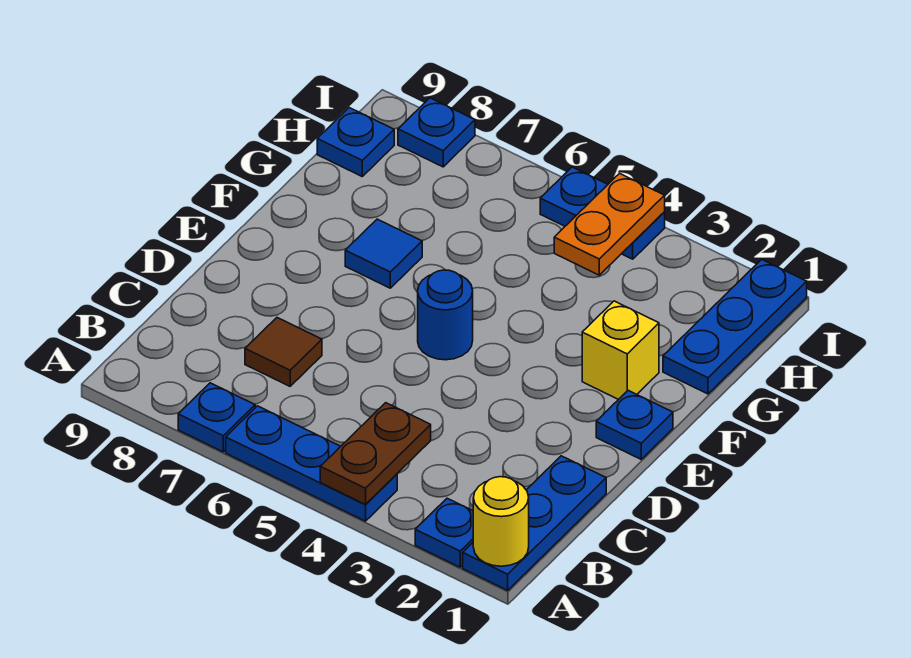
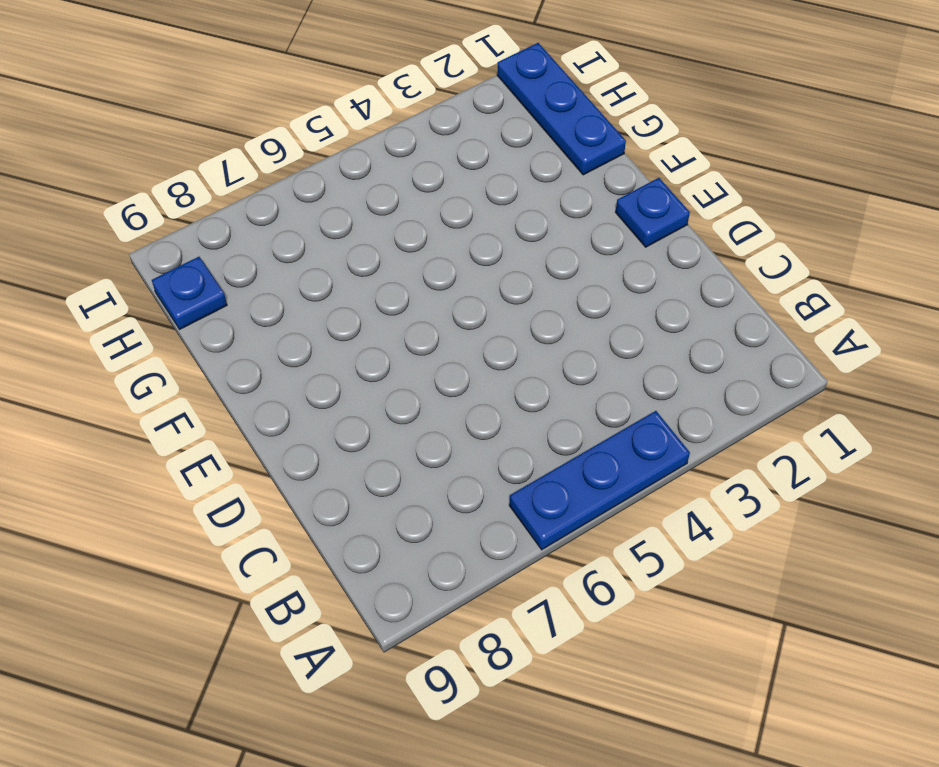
none -> blue 1x3 plate [463,456,606,590]
none -> blue 1x1 plate [415,498,473,567]
none -> blue 1x1 plate [178,383,255,452]

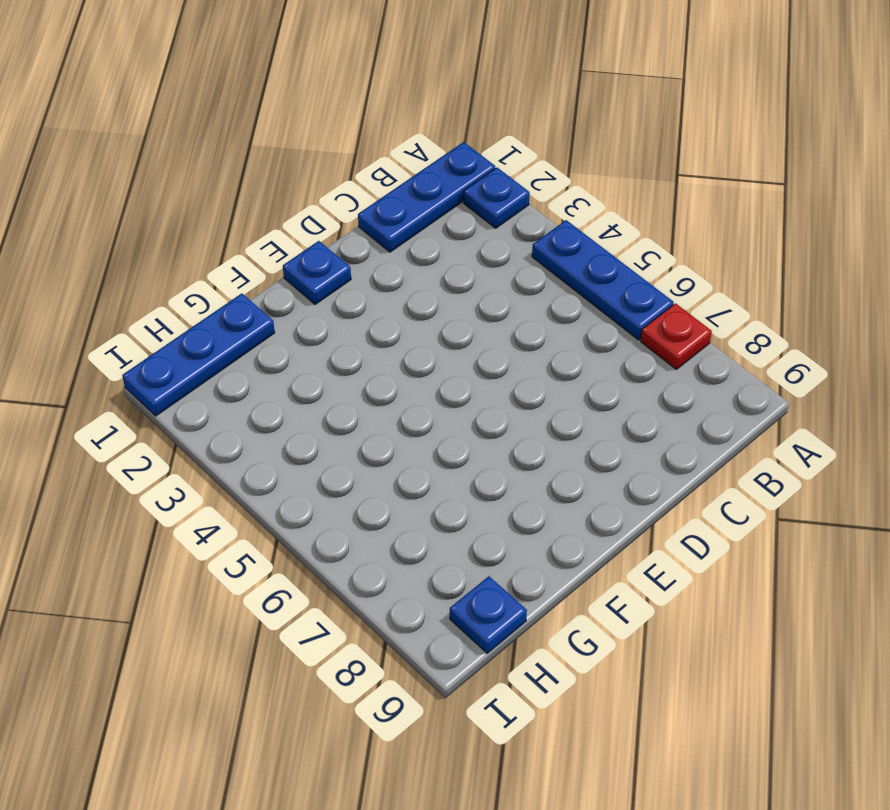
red 1x1 plate [641,303,712,370] -> blue 1x1 plate [178,383,255,452]
none -> brown 1x1 tile [245,318,322,386]
none -> blue 1x1 round brick [418,270,473,360]
none -> yellow 1x1 brick [582,301,659,400]

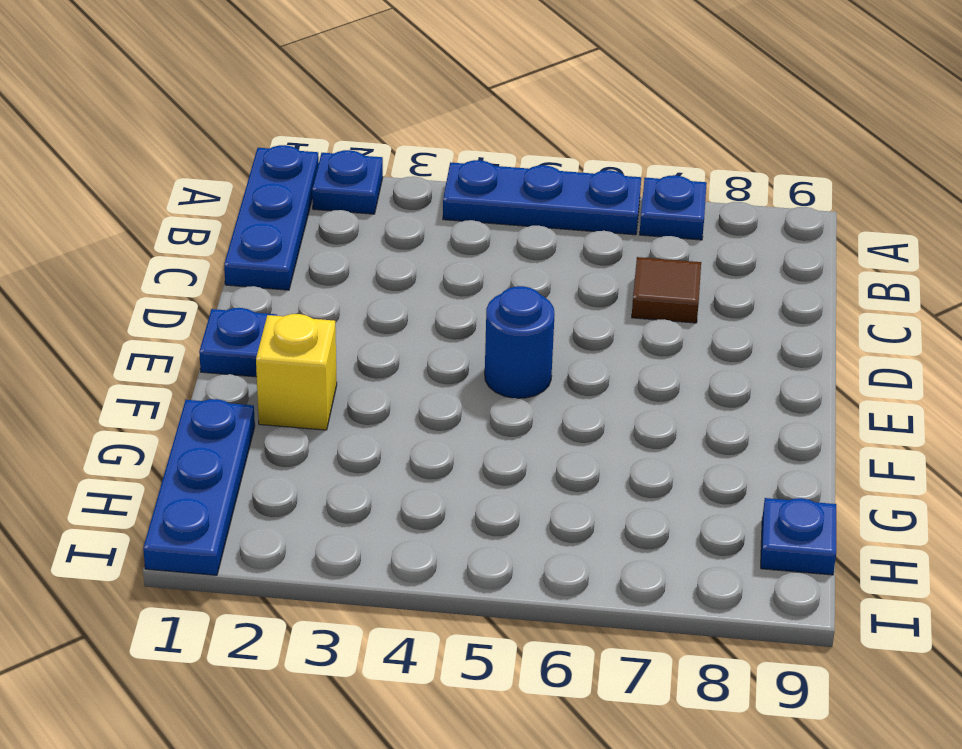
none -> blue 1x1 tile [345,219,422,288]
none -> blue 1x2 plate [540,167,665,259]
none -> blue 1x1 plate [398,98,475,167]

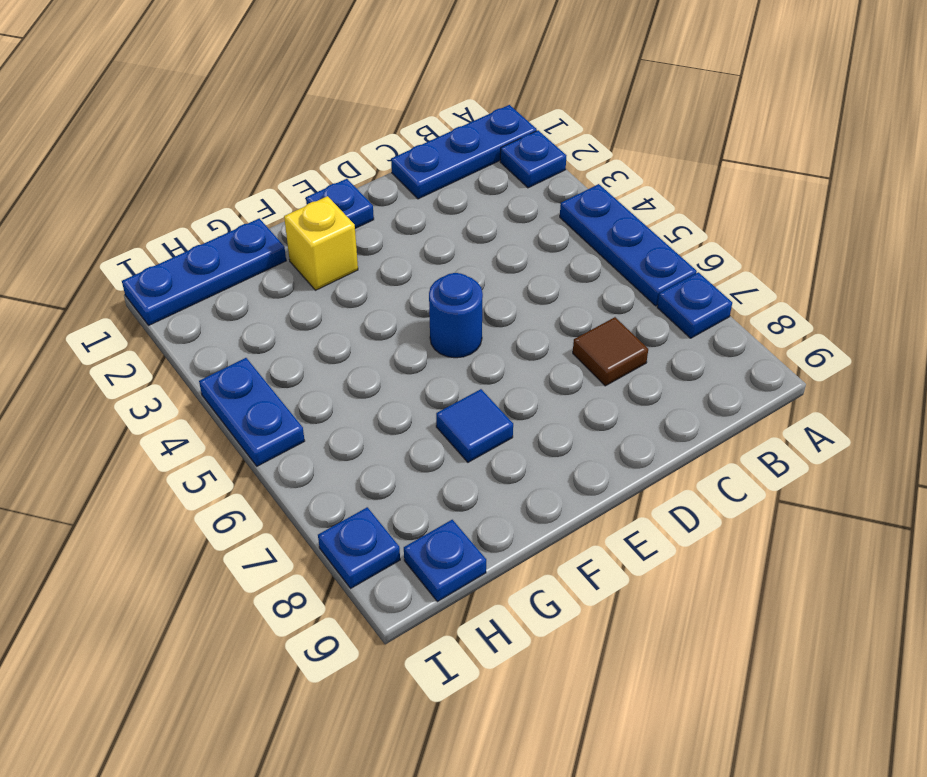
none -> yellow 1x1 round brick [473,477,529,566]
none -> brown 1x2 plate [320,403,431,504]
none -> orange 1x2 plate [554,173,665,275]

